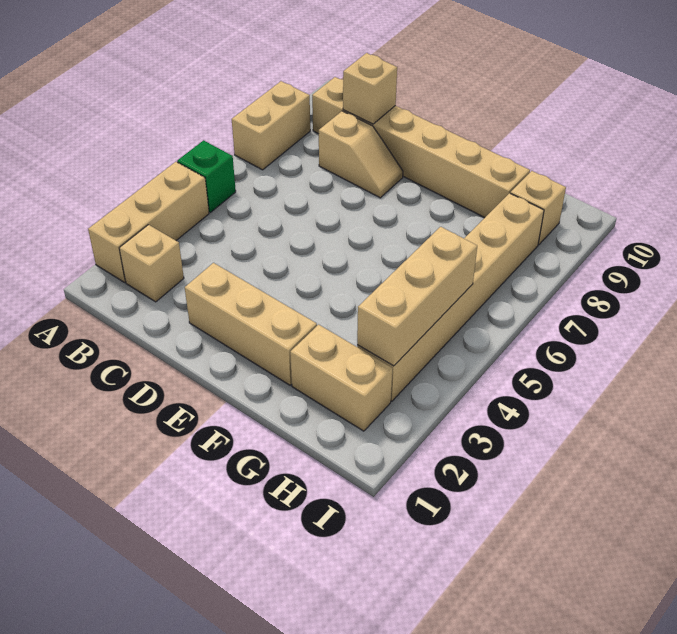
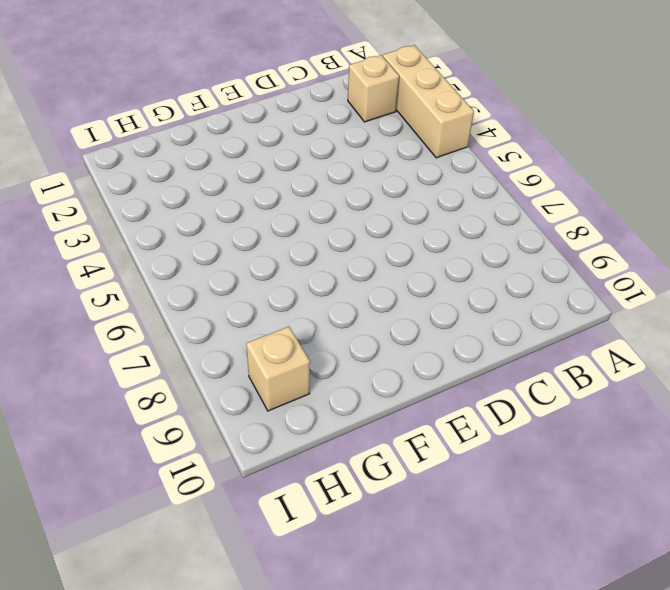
none -> green 1x1 brick [177,140,236,212]
none -> tan 1x2 brick [232,81,310,170]
none -> tan 1x6 brick [312,77,530,218]

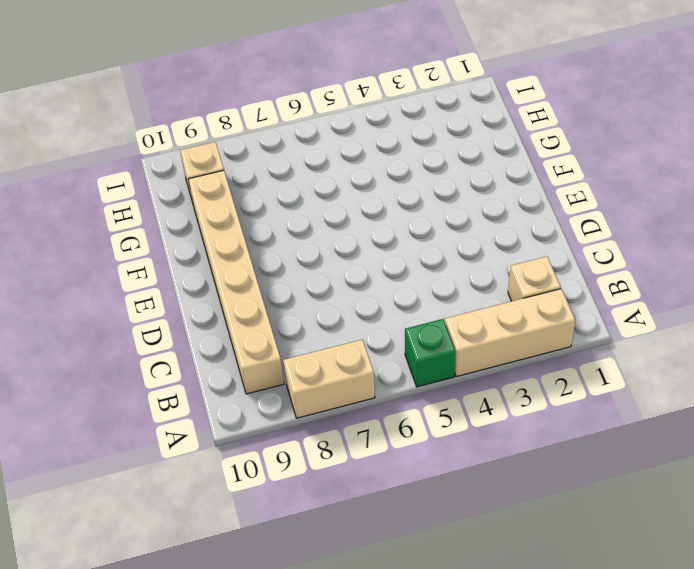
none -> tan 1x2 slope [319,111,403,198]
none -> tan 1x3 brick [185,263,317,385]
none -> tan 1x2 brick [290,325,392,431]

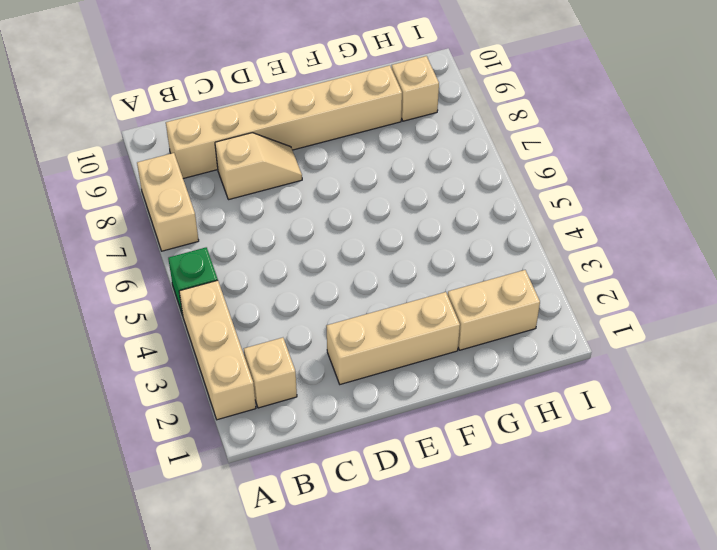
none -> tan 1x6 brick [357,193,544,401]
none -> tan 1x1 brick [343,53,397,124]
none -> tan 1x3 brick [357,227,477,366]

